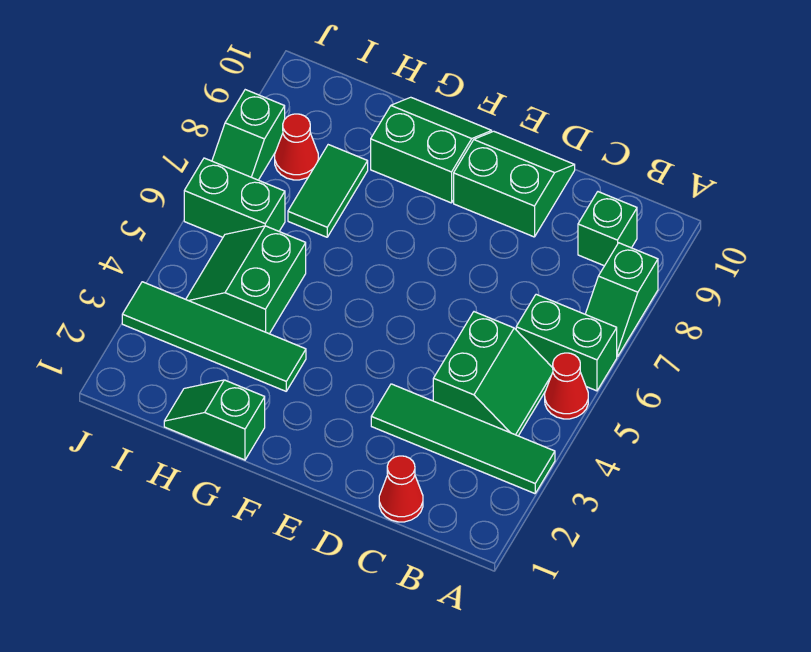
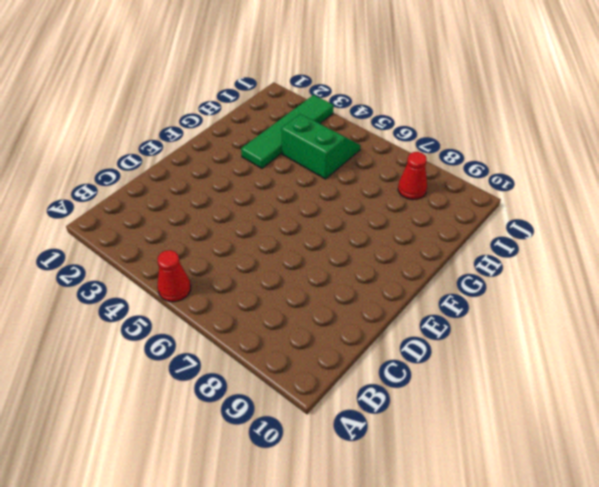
none -> green 1x4 tile [371,384,555,494]
none -> green 1x2 brick [516,294,617,391]
none -> green 1x2 slope [585,243,658,357]

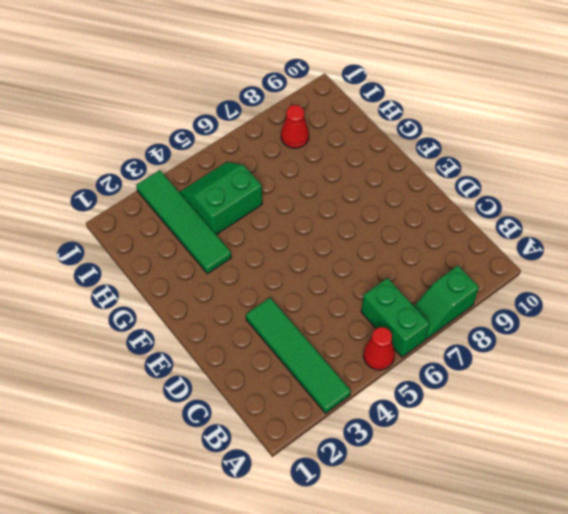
none -> green 2x2 slope [433,312,553,436]
none -> green 1x1 brick [578,192,637,266]
none -> red 1x1 cone [379,456,423,522]

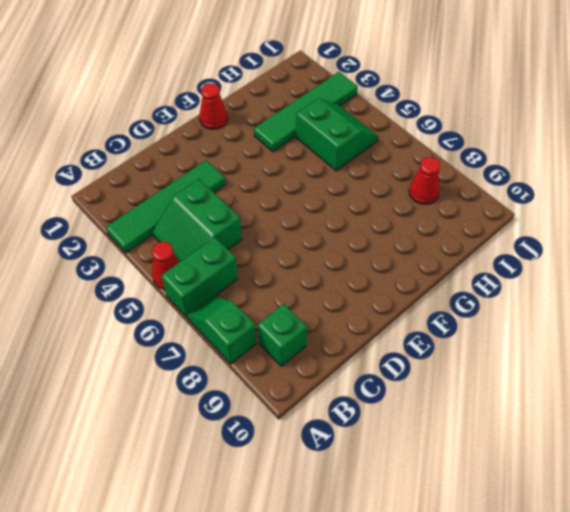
red 1x1 cone [199,83,228,129] -> red 1x1 cone moved to [379,456,423,522]
none -> green 2x2 slope [454,131,575,237]
none -> green 2x2 slope [371,97,492,203]
none -> green 1x2 slope [164,380,265,460]

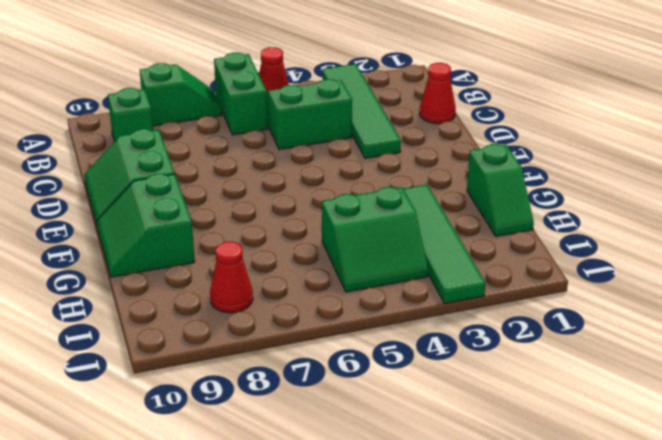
none -> green 1x2 tile [288,145,368,237]
none -> green 1x2 brick [184,158,285,237]
none -> green 1x2 slope [212,90,285,180]

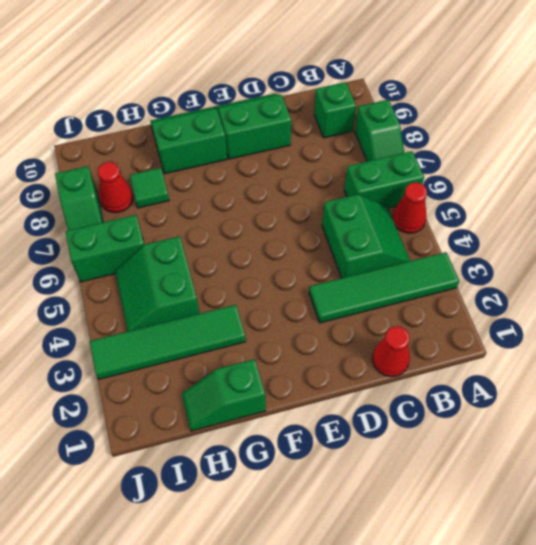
green 1x1 tile [130,168,169,208] -> green 1x2 tile [288,145,368,237]

